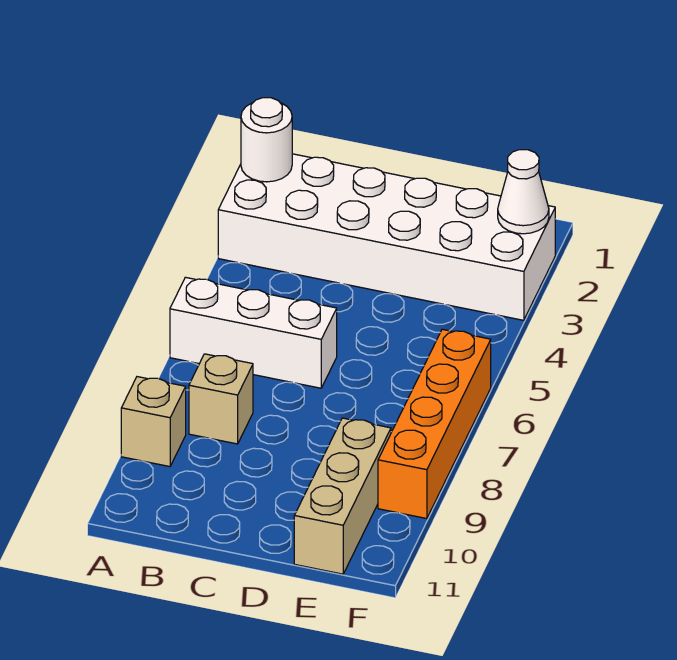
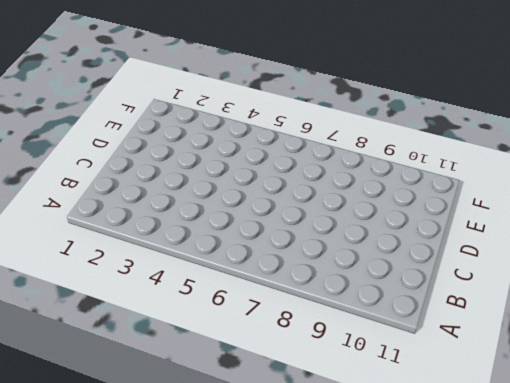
none -> white 2x6 brick [218,154,555,320]
none -> white 1x3 brick [170,277,337,388]

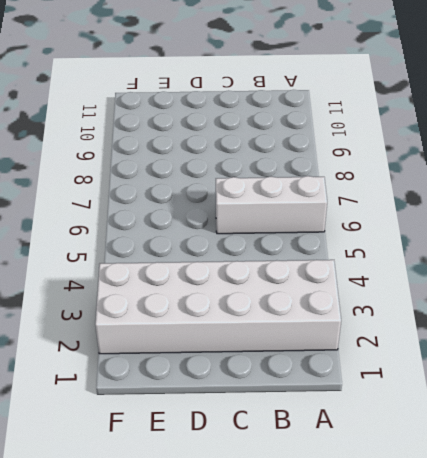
none -> tan 1x1 brick [121,377,186,467]
none -> tan 1x1 brick [189,354,253,444]

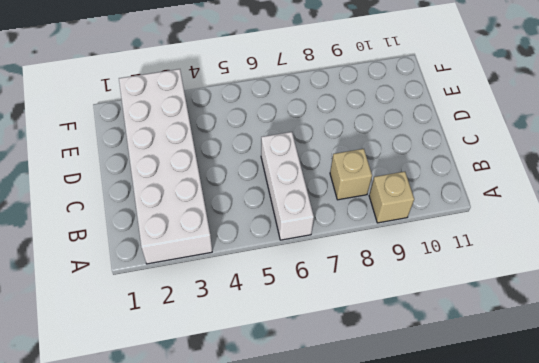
none -> tan 1x3 brick [294,418,391,574]
none -> orange 1x4 brick [378,329,491,519]

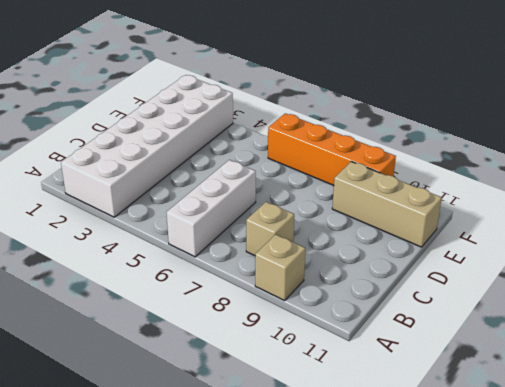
none -> white 1x1 round brick [241,98,292,182]
none -> white 1x1 cone [498,150,549,234]

